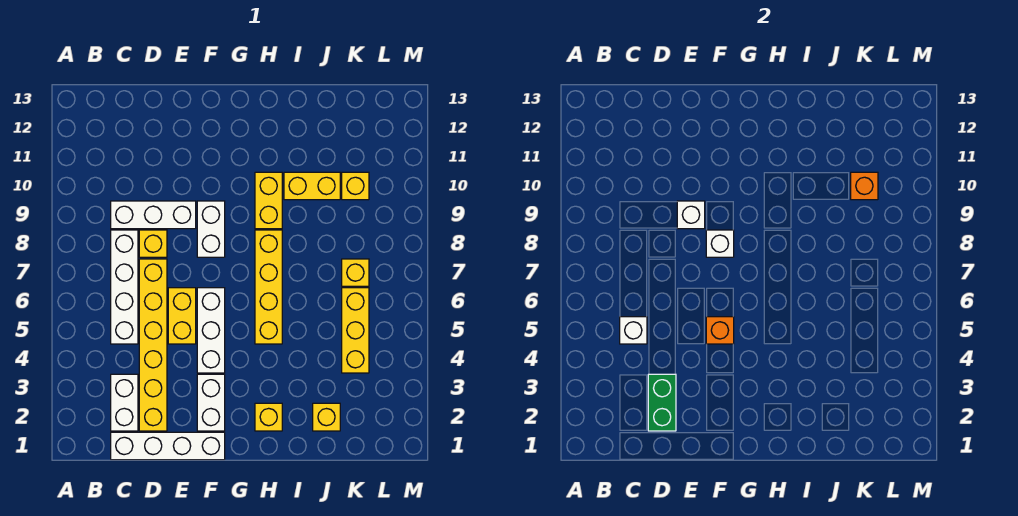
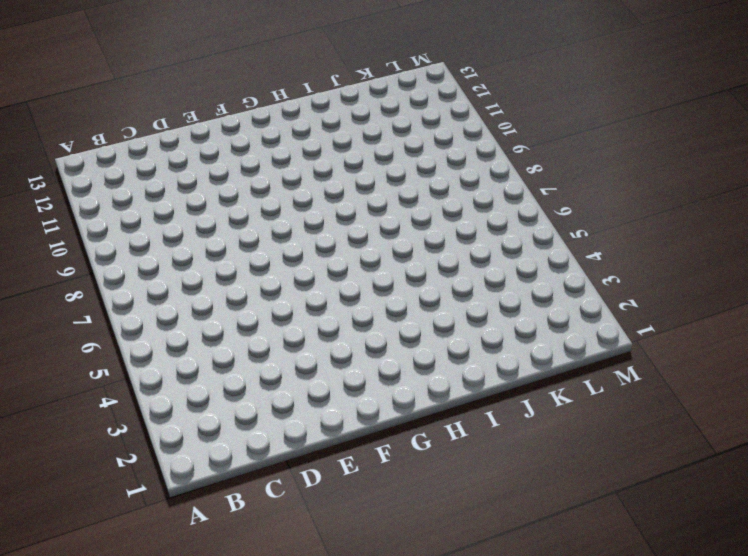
none -> white 1x4 brick [111,432,225,460]
none -> white 1x2 brick [111,374,138,431]
none -> white 1x4 brick [111,230,138,344]

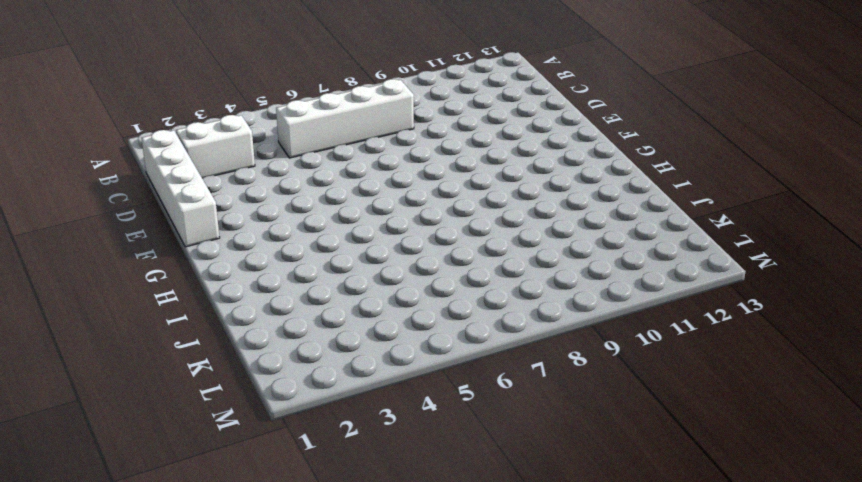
none -> white 1x3 brick [111,201,196,229]
none -> yellow 1x6 brick [139,259,167,431]
none -> yellow 1x1 brick [139,230,167,257]

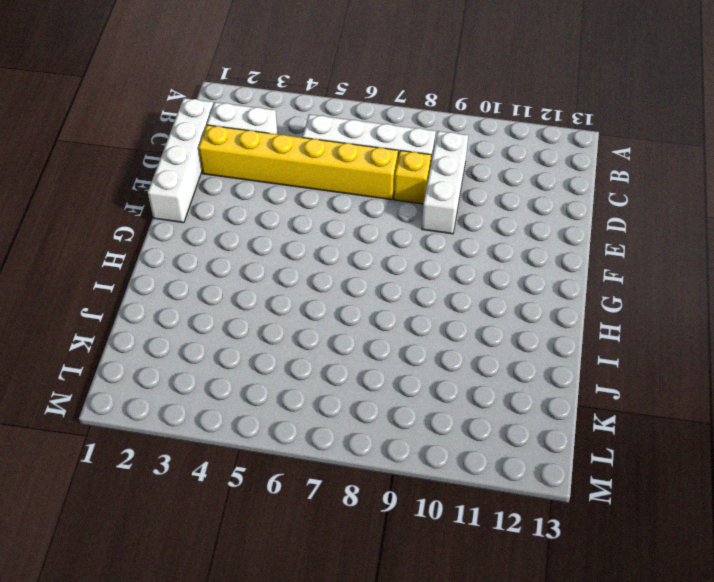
none -> yellow 1x2 brick [168,288,196,344]
none -> white 1x2 brick [197,374,225,431]
none -> white 1x3 brick [197,288,225,373]

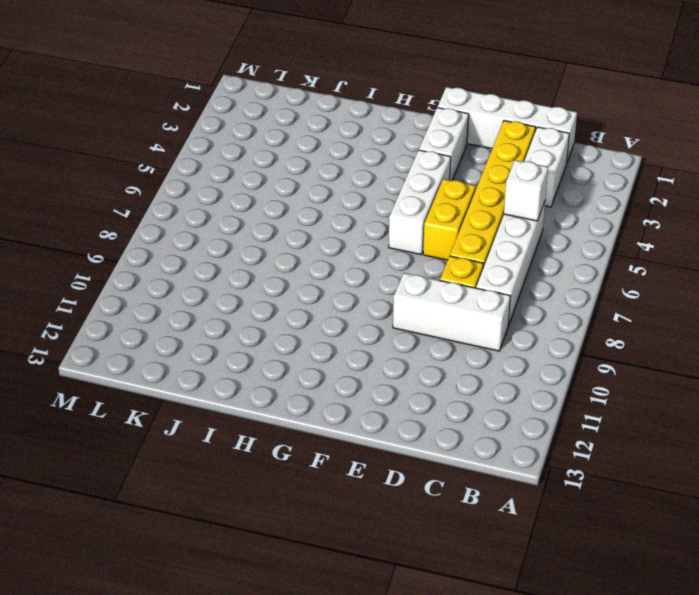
none -> white 1x2 brick [197,201,225,257]
none -> yellow 1x1 brick [255,403,282,431]
none -> yellow 1x4 brick [255,230,282,344]

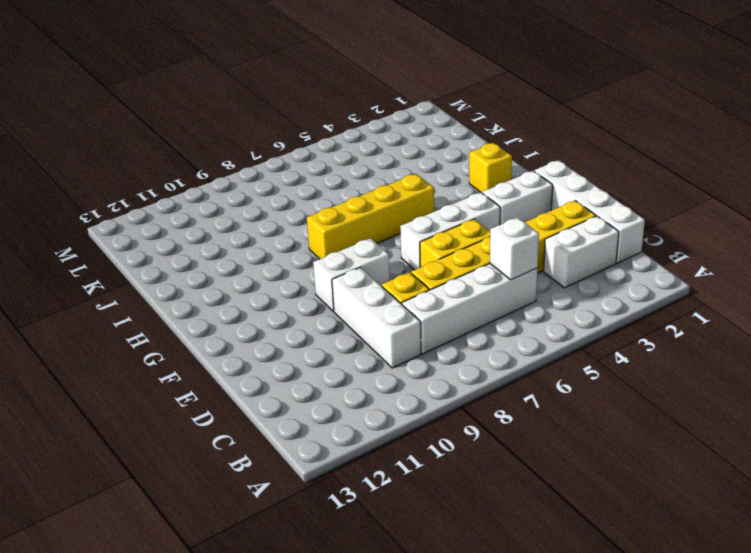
none -> yellow 1x2 brick [255,172,282,229]
none -> yellow 1x2 brick [284,172,340,200]
none -> yellow 1x1 brick [313,403,340,431]

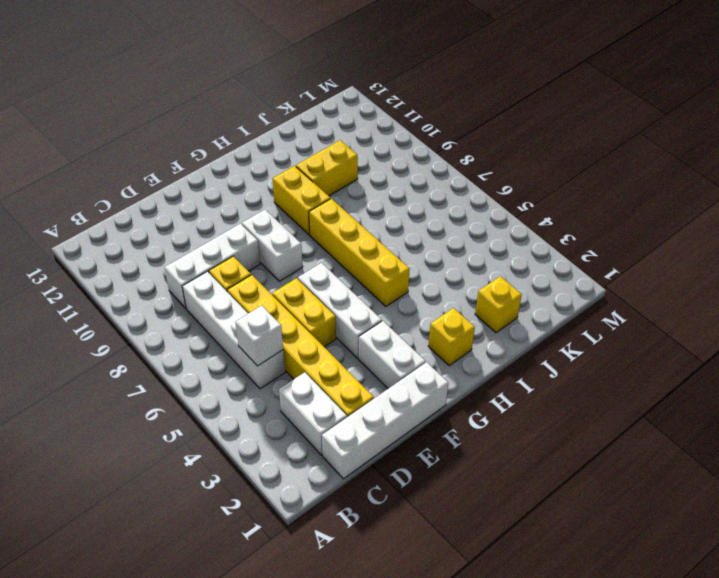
none -> yellow 1x3 brick [342,288,369,373]
none -> yellow 1x1 brick [342,259,369,286]
none -> yellow 1x1 brick [342,172,369,200]

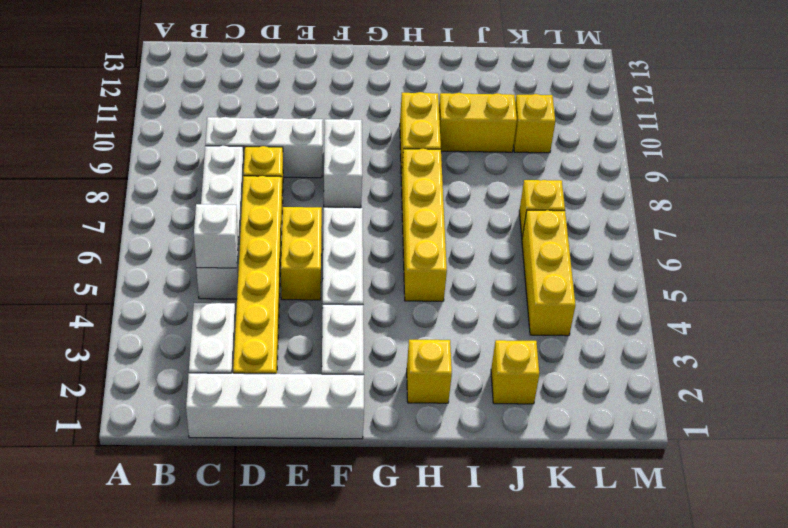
none -> green 1x2 brick [648,374,676,431]
none -> white 1x1 brick [677,201,705,229]
none -> orange 1x1 brick [706,317,734,344]

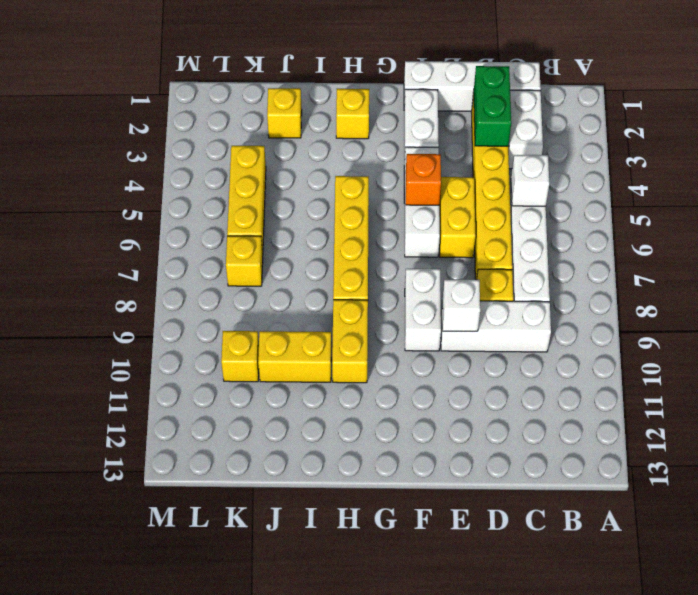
none -> white 1x1 brick [706,230,734,257]
none -> orange 1x1 brick [851,172,878,200]

